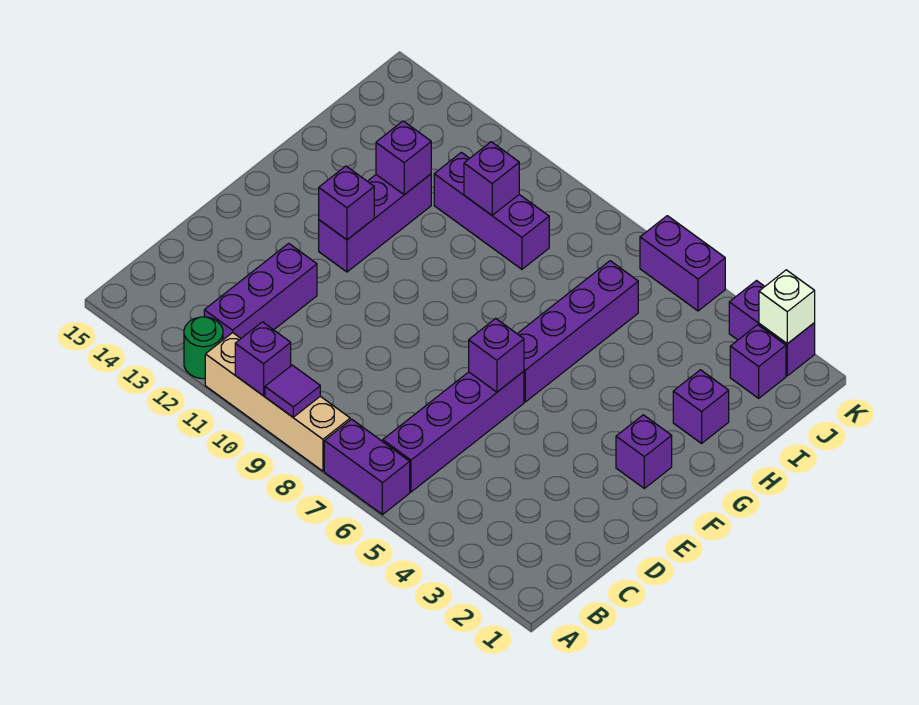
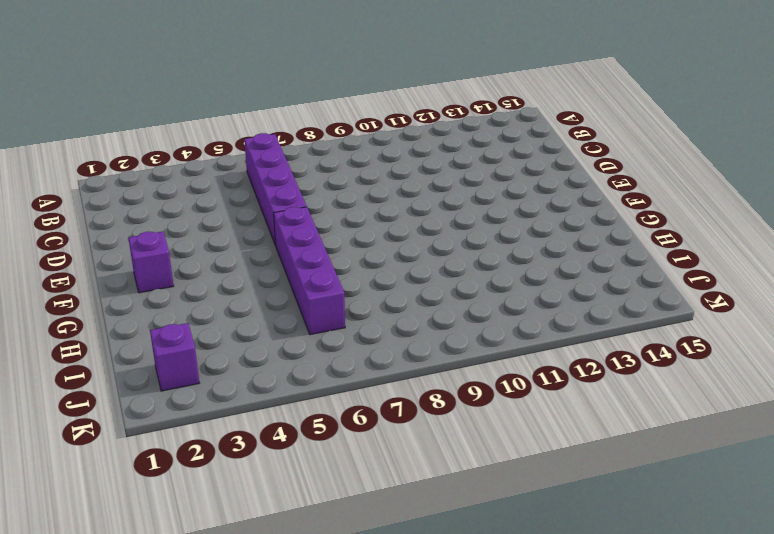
none -> purple 1x2 brick [324,419,410,515]
none -> tan 1x4 brick [205,333,350,471]
none -> green 1x1 round brick [184,317,223,379]

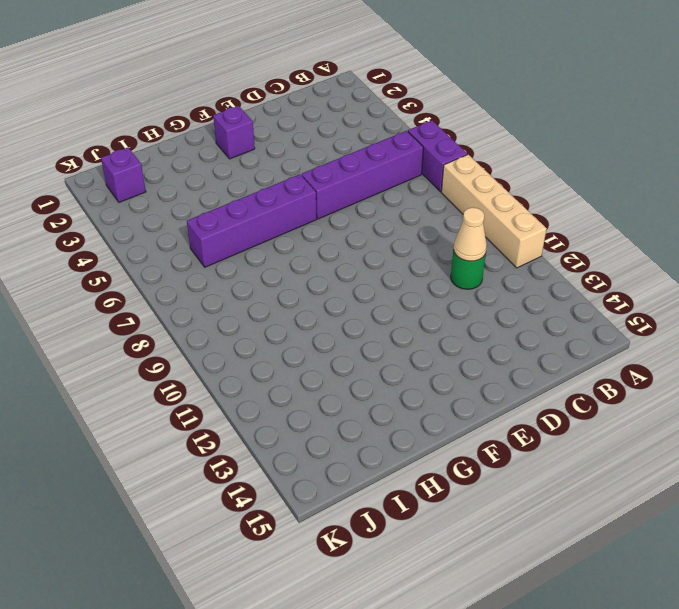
green 1x1 round brick [451,250,486,289] -> green 1x1 round brick moved to [184,317,223,379]
tan 1x1 cone [454,208,487,261] -> none
none -> purple 1x3 brick [204,243,317,340]
none -> purple 1x3 brick [319,174,431,272]
none -> purple 1x1 brick [673,370,729,443]

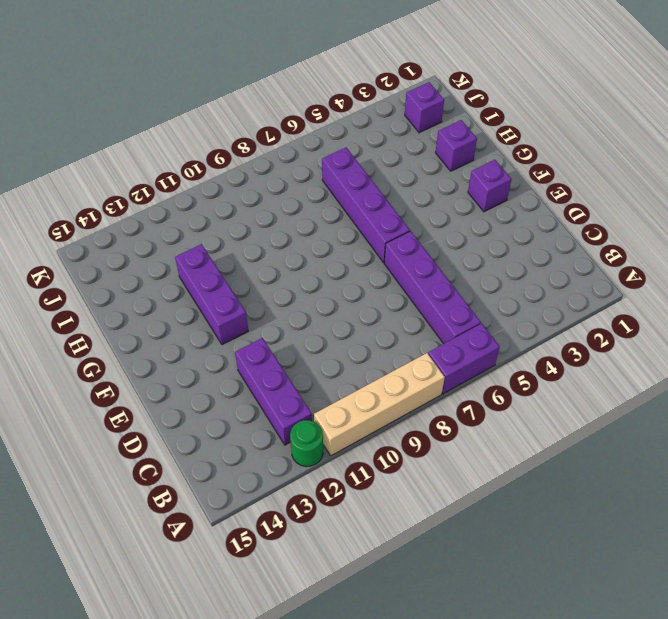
none -> purple 1x3 brick [434,152,549,269]
none -> purple 1x2 brick [729,281,815,376]
none -> purple 1x2 brick [640,216,725,311]

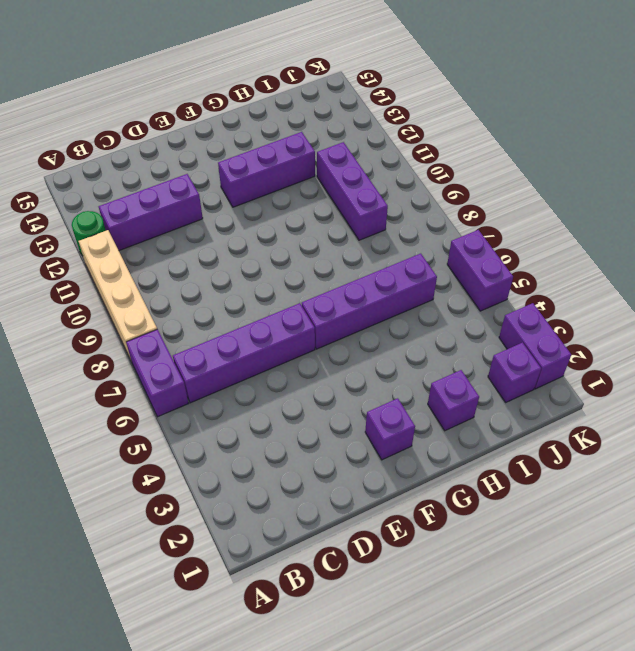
none -> purple 1x1 tile [265,365,320,417]
none -> purple 1x1 brick [235,322,291,396]
none -> purple 1x1 brick [469,318,524,392]

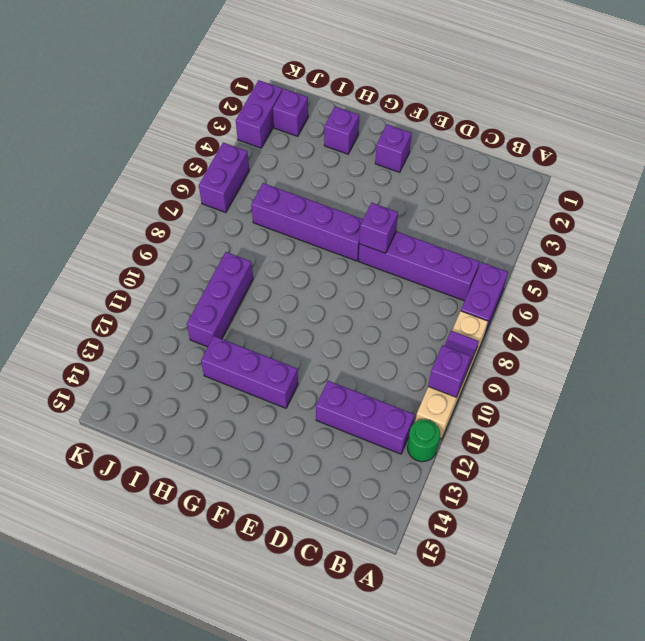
none -> purple 1x1 brick [319,166,374,240]
none -> purple 1x1 brick [376,121,431,195]
none -> purple 1x1 brick [464,142,519,215]

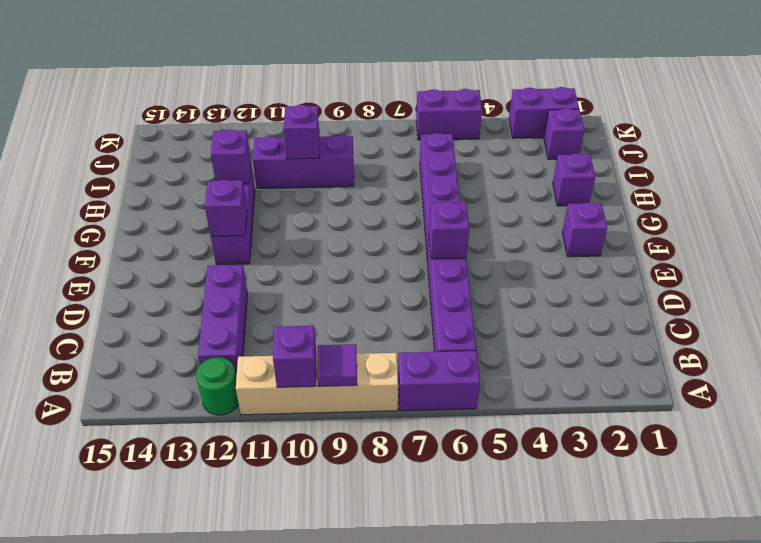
none -> white 1x1 brick [759,270,815,344]

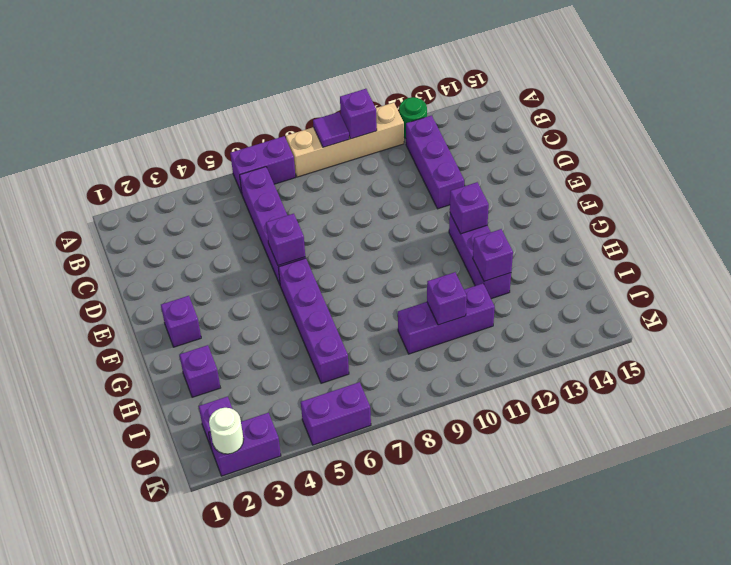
white 1x1 round brick [209,408,244,454] -> white 1x1 brick [759,270,815,344]

